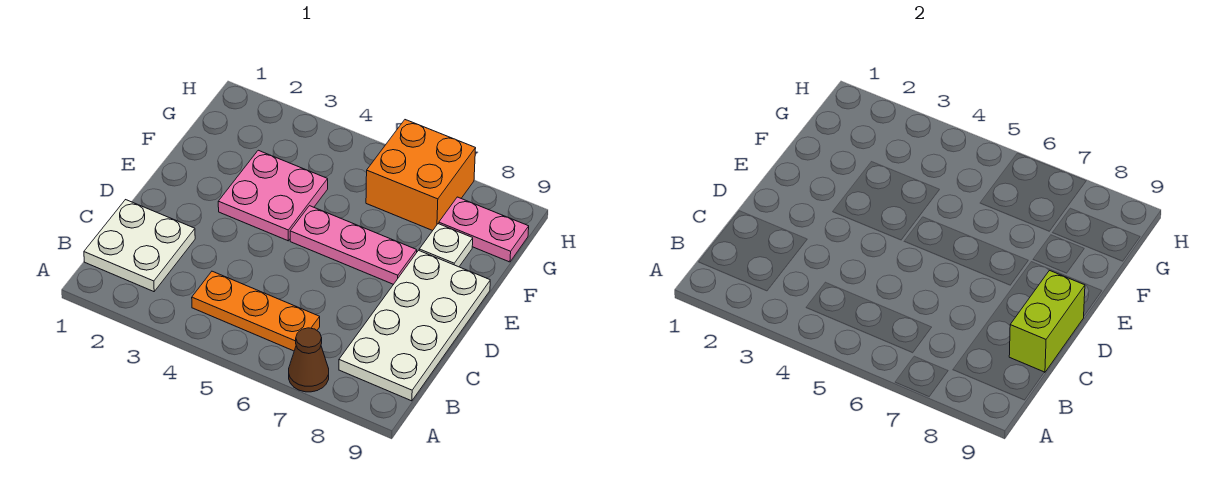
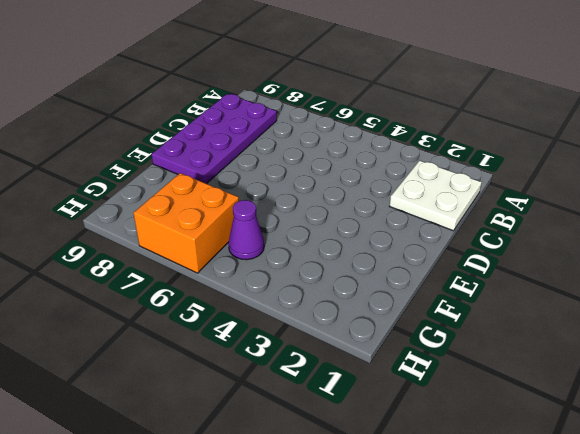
purple 2x4 plate [152,94,277,184] -> white 2x4 plate [339,250,490,401]
purple 1x1 cone [228,200,264,260] -> none
none -> brown 1x1 cone [289,328,329,392]
none -> orange 1x3 plate [192,271,320,351]

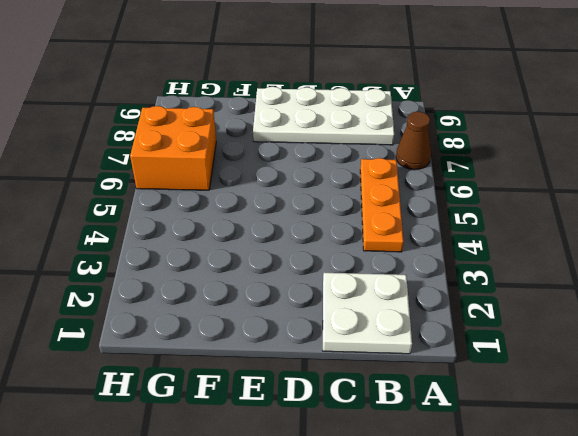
none -> pink 2x2 plate [218,150,328,241]
none -> pink 1x3 plate [290,206,417,284]

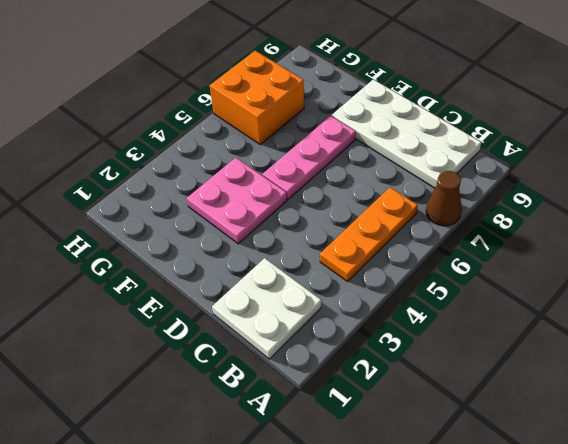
none -> white 1x1 plate [419,224,473,267]
none -> pink 1x2 plate [439,197,529,262]

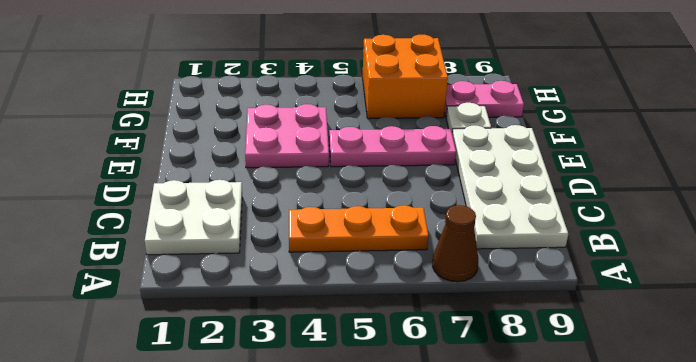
none -> lime 1x2 brick [1009,270,1085,372]

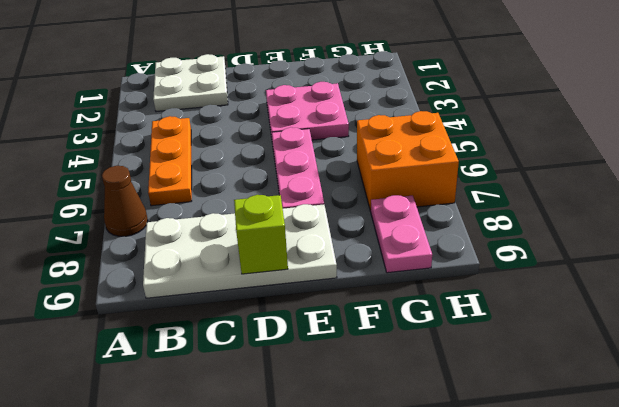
lime 1x1 brick [234,195,288,274] -> lime 1x2 brick [1009,270,1085,372]
none -> white 1x1 plate [419,224,473,267]

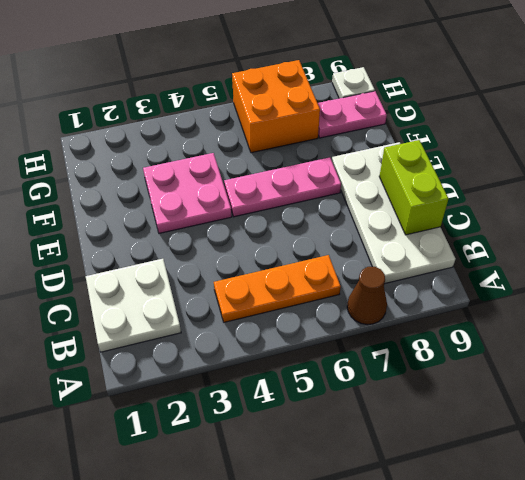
white 1x1 plate [332,67,375,98] -> white 1x1 plate moved to [419,224,473,267]

